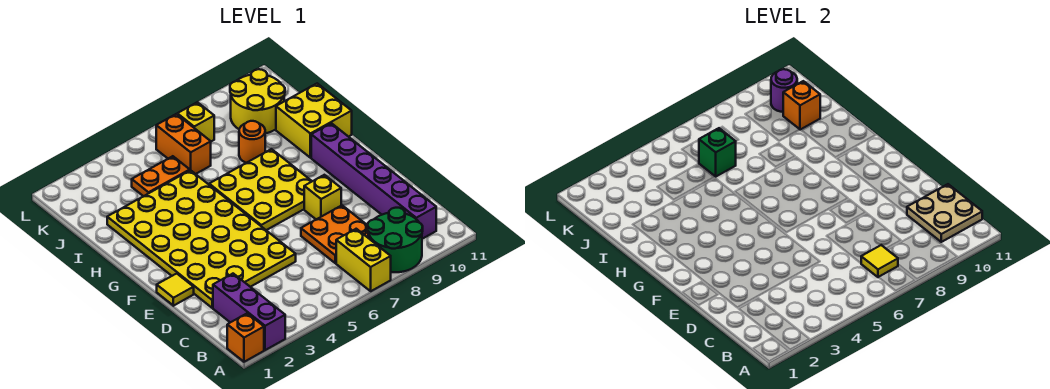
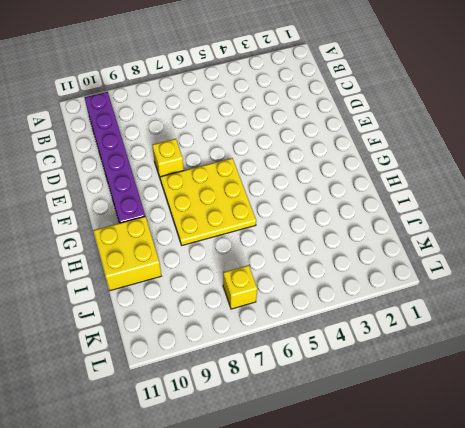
none -> orange 1x1 brick [227,313,264,362]
none -> purple 1x3 brick [213,274,285,350]
none -> yellow 1x2 brick [336,229,391,291]

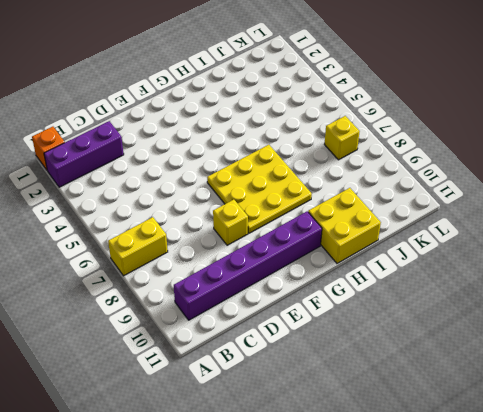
none -> green 2x2 round brick [368,208,423,272]
none -> orange 2x2 plate [301,205,368,263]
none -> yellow 4x6 plate [107,170,296,308]

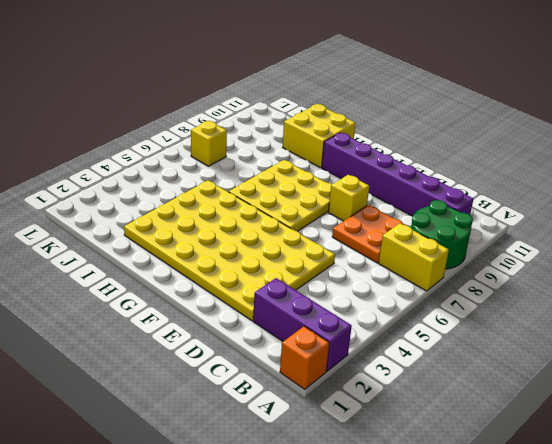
none -> yellow 1x1 tile [157,273,194,306]
none -> orange 1x1 round brick [239,121,265,163]
none -> orange 1x2 plate [132,156,190,196]

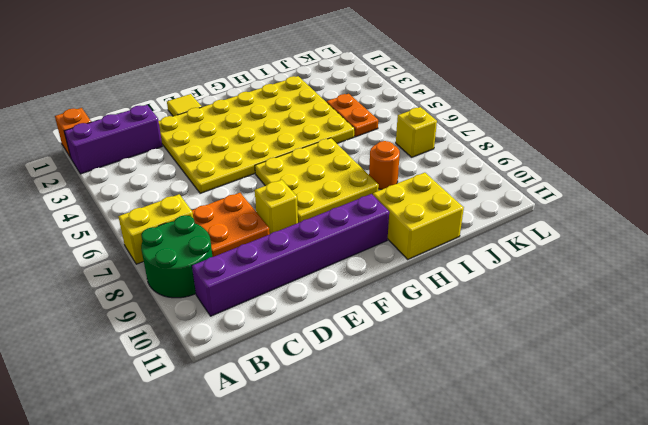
none -> orange 1x2 brick [156,114,211,174]
none -> yellow 2x2 round brick [230,69,285,133]
none -> yellow 1x1 tile [861,245,898,277]

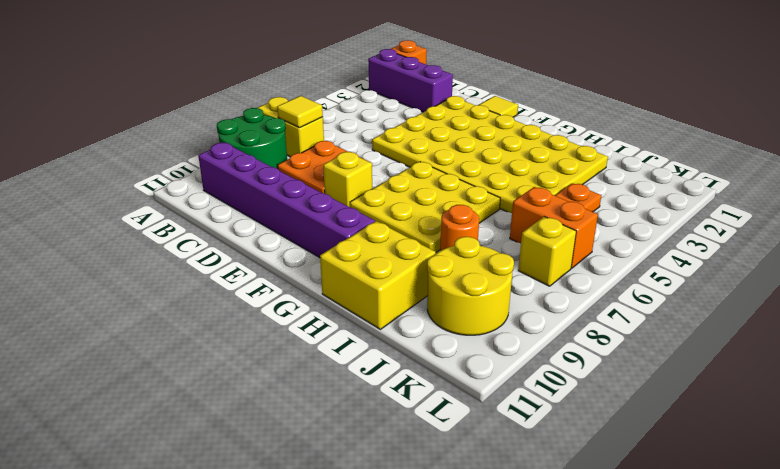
none -> tan 2x2 plate [907,184,982,242]
none -> green 1x1 brick [699,128,736,176]
none -> orange 1x1 brick [783,81,820,130]

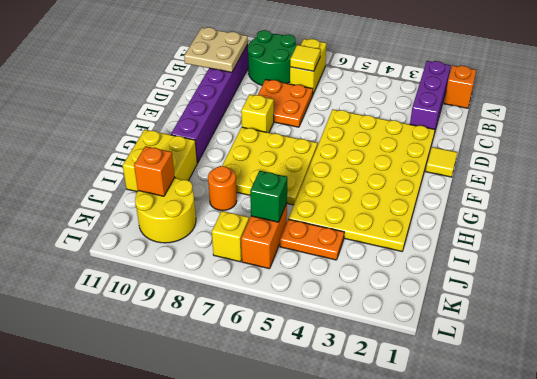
none -> purple 1x1 round brick [771,69,797,112]

